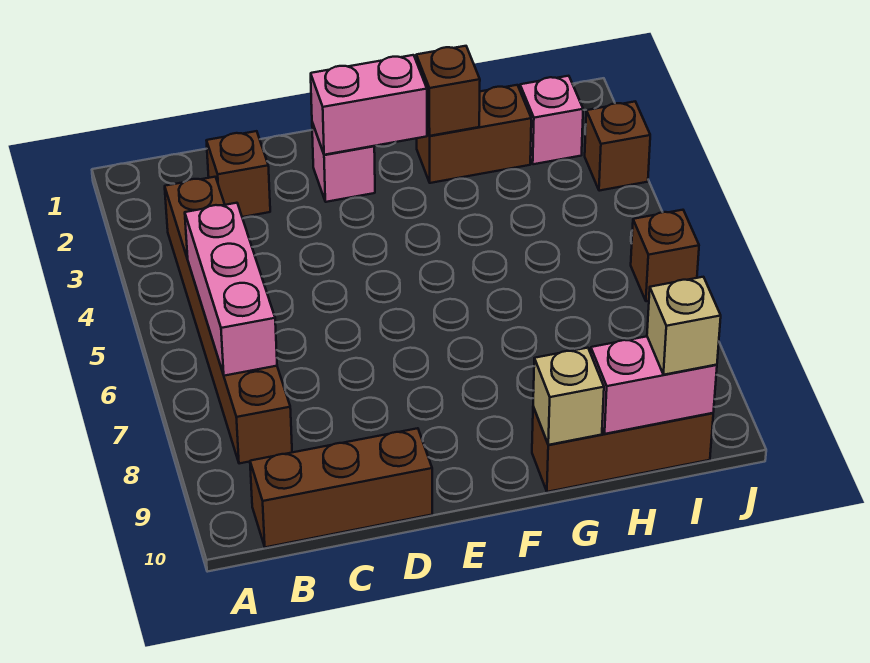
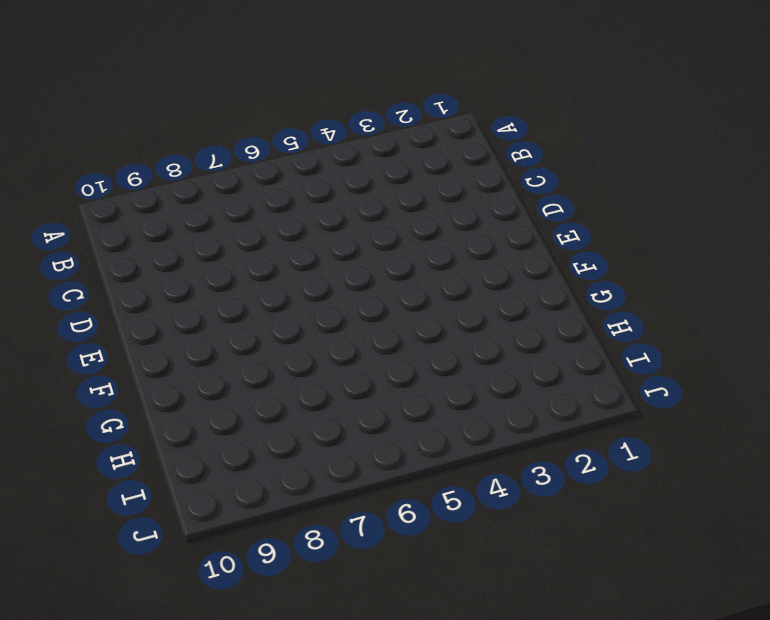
none -> brown 1x6 brick [165,177,292,464]
none -> brown 1x3 brick [250,428,432,547]
none -> brown 1x1 brick [206,131,270,217]

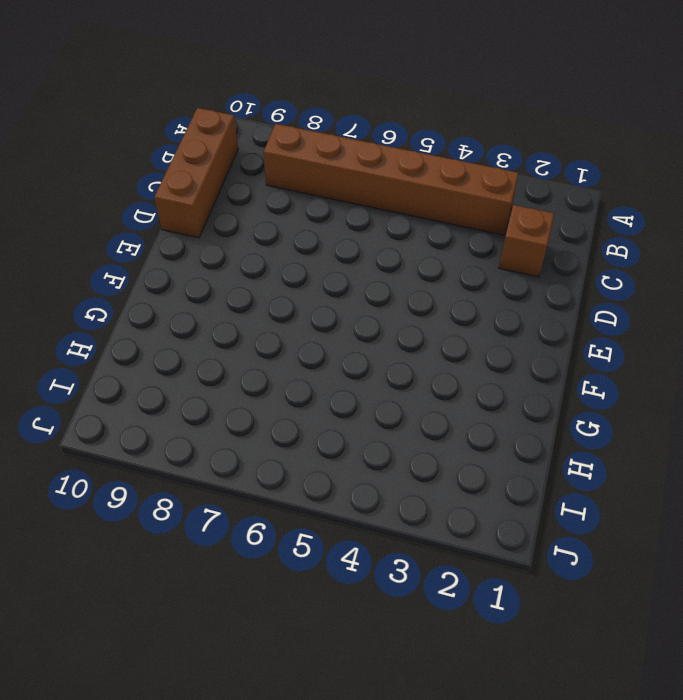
none -> pink 1x1 brick [312,123,375,202]
none -> brown 1x2 brick [417,85,531,183]
none -> brown 1x3 brick [532,407,713,492]

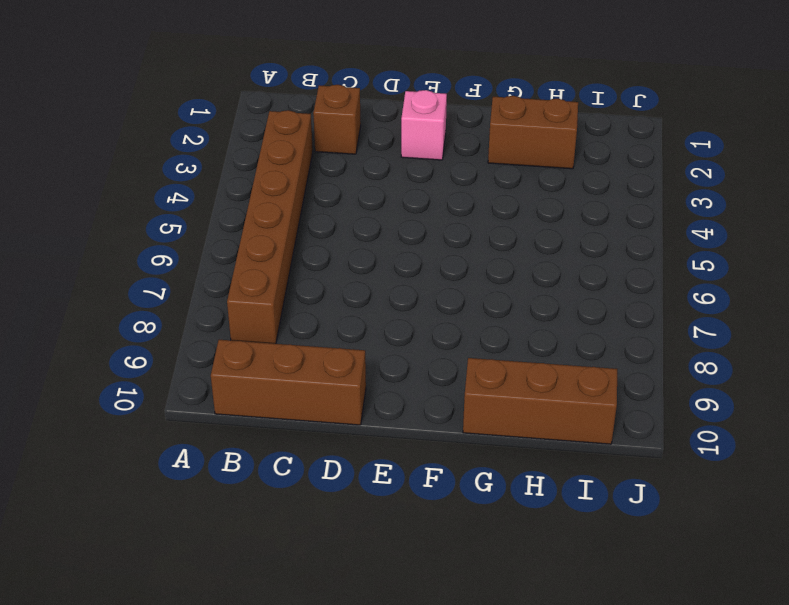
none -> pink 1x1 brick [520,76,583,164]
none -> brown 1x1 brick [585,102,650,191]
none -> brown 1x1 brick [631,210,699,301]

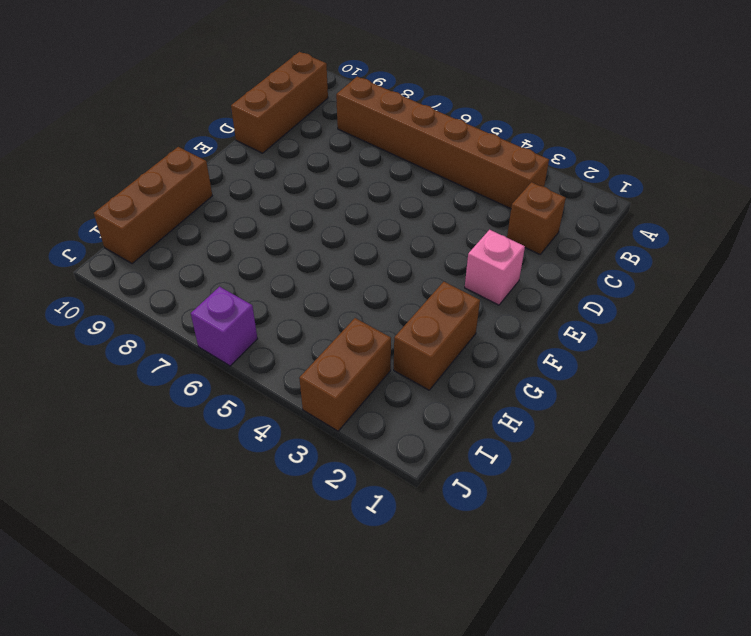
brown 1x2 brick [299,318,391,431] -> brown 1x1 brick [585,102,650,191]
purple 1x1 brick [191,287,257,366] -> brown 1x1 brick [631,210,699,301]
none -> pink 1x1 brick [520,76,583,164]
none -> pink 1x3 brick [185,203,277,376]
none -> pink 1x2 brick [311,55,427,155]

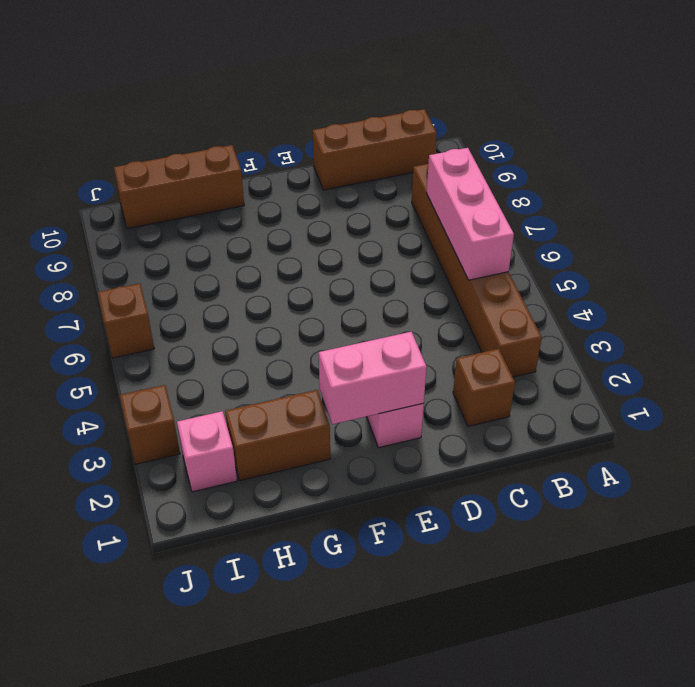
none -> brown 1x1 brick [416,46,480,136]
none -> tan 1x1 brick [533,348,604,445]
none -> pink 1x2 brick [591,336,717,434]

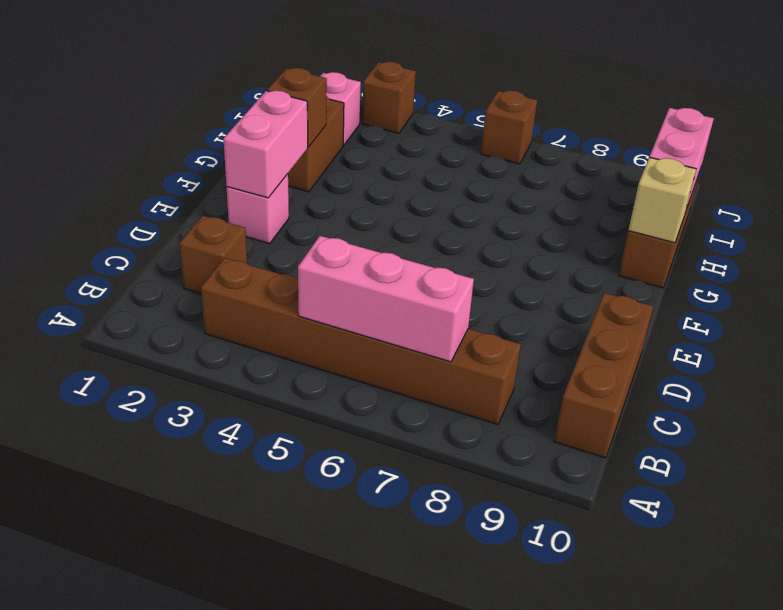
none -> tan 1x1 brick [647,277,721,375]

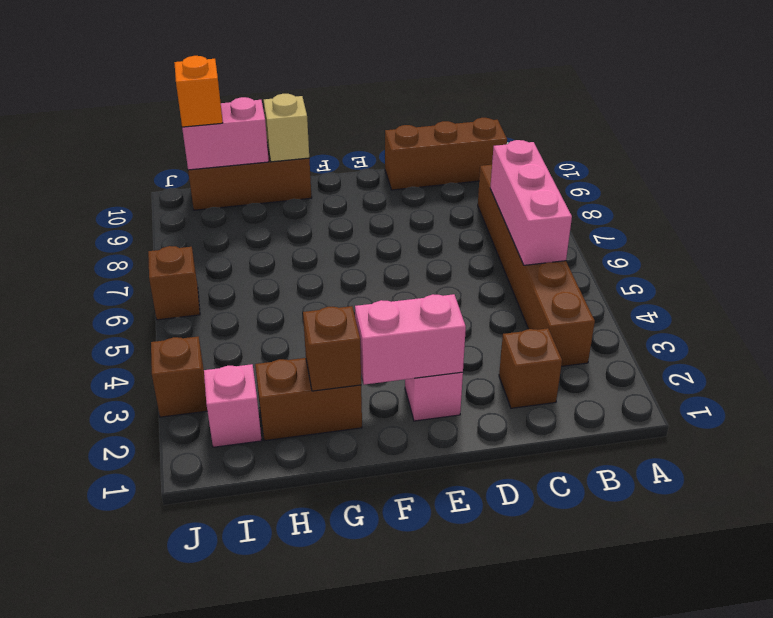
orange 1x1 brick [174,56,223,127] -> tan 1x1 brick [647,277,721,375]

